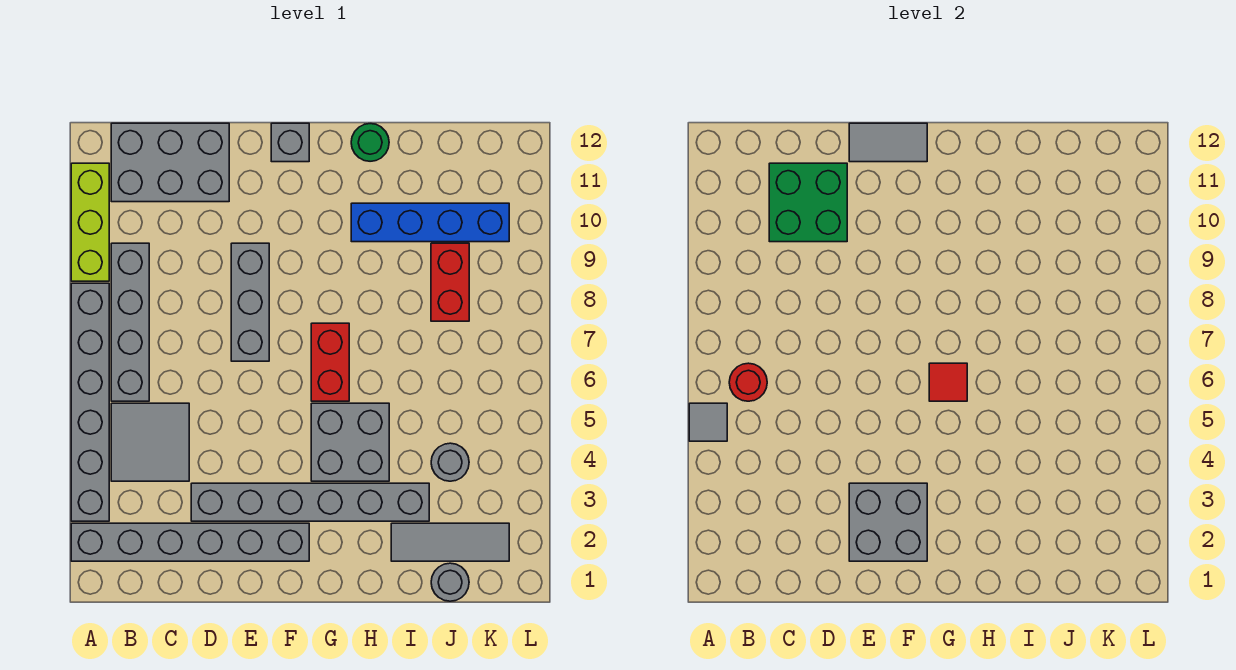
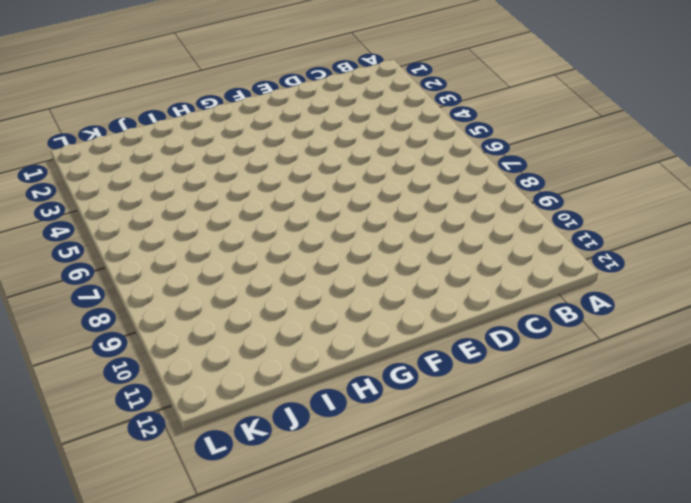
none -> grey 1x6 brick [71,523,309,561]
none -> grey 1x6 brick [71,283,109,521]
none -> lime 1x3 brick [71,163,109,281]

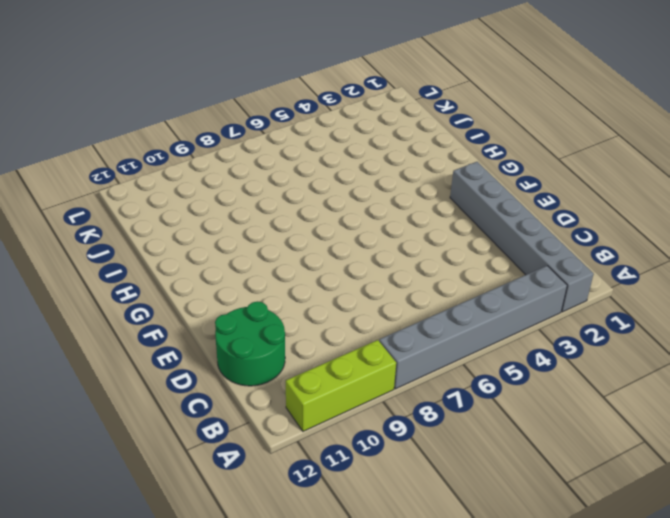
green 2x2 round brick [215,301,285,386] -> grey 2x3 brick [111,123,229,202]
none -> grey 2x2 tile [111,403,189,481]
none -> grey 1x4 brick [111,243,149,401]
none -> grey 1x6 brick [191,483,429,521]

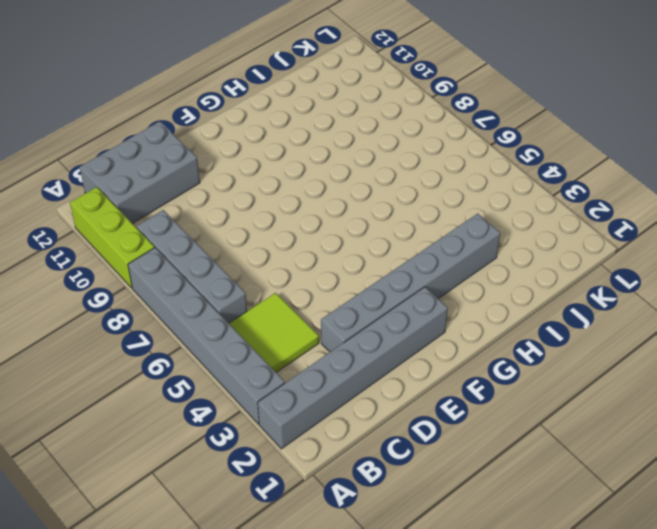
lime 2x2 tile [229,293,319,372] -> grey 2x2 tile [111,403,189,481]
none -> grey 1x3 brick [231,243,269,361]
none -> grey 1x1 brick [271,123,309,162]
none -> grey 2x2 brick [311,403,389,481]

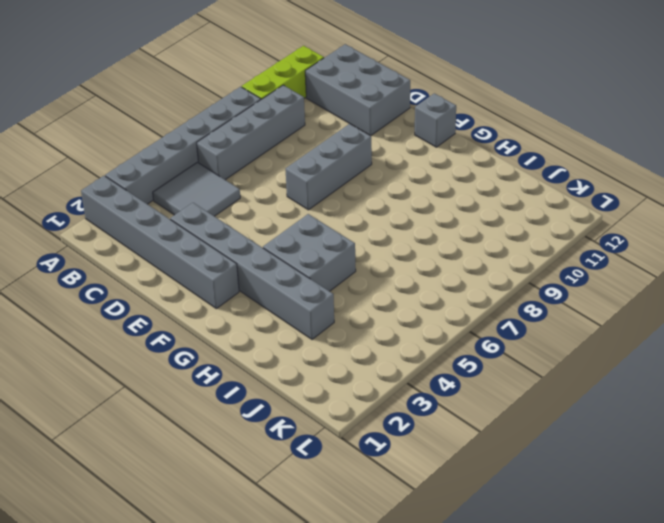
none -> red 1x2 brick [311,323,349,401]
none -> blue 1x4 brick [351,203,509,242]
none -> green 1x1 round brick [351,124,389,161]

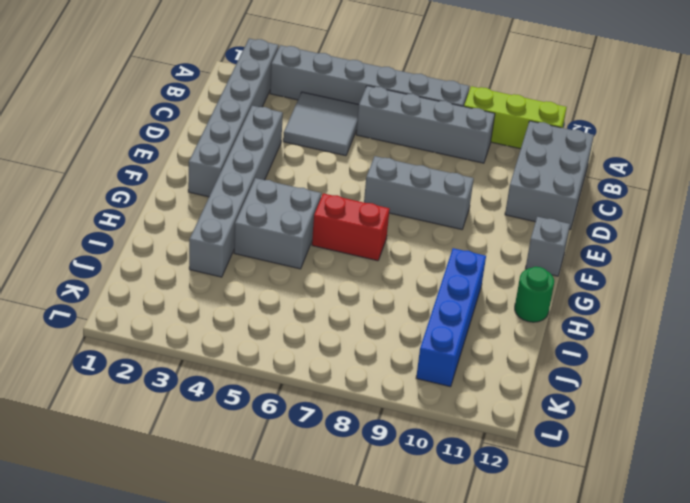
none -> grey 1x3 tile [391,523,509,561]
none -> grey 1x1 round brick [431,563,469,601]
none -> grey 1x1 round brick [431,443,469,481]

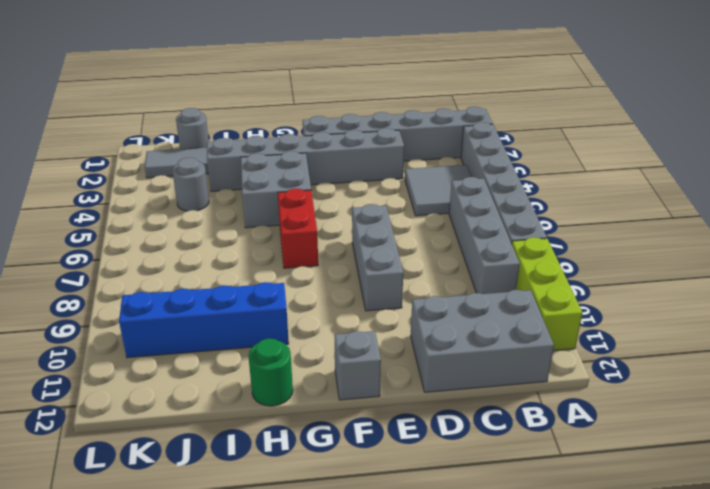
none -> red 1x2 brick [431,243,469,321]
none -> grey 1x1 tile [689,403,727,441]
none -> red 1x1 round brick [729,363,767,401]

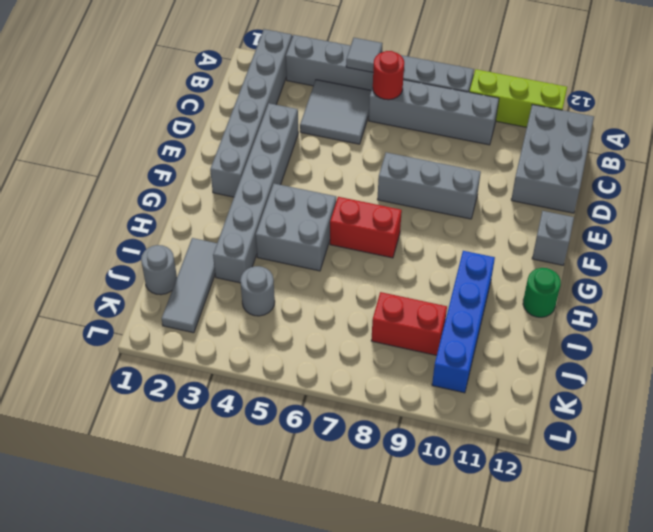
none -> green 2x2 brick [769,163,847,242]
none -> grey 2x2 brick [849,483,927,561]
none -> grey 1x2 tile [849,123,927,162]

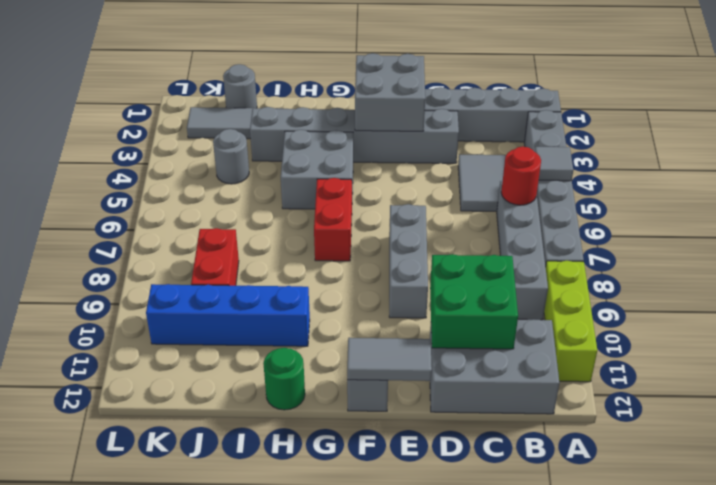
none -> red 1x1 tile [929,363,967,401]

